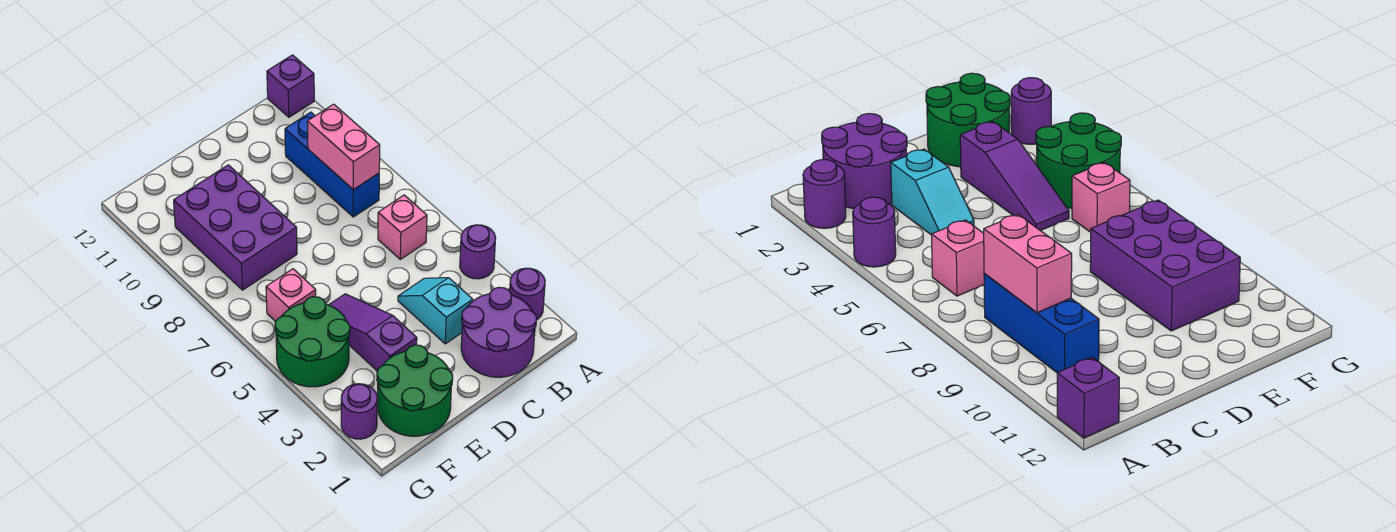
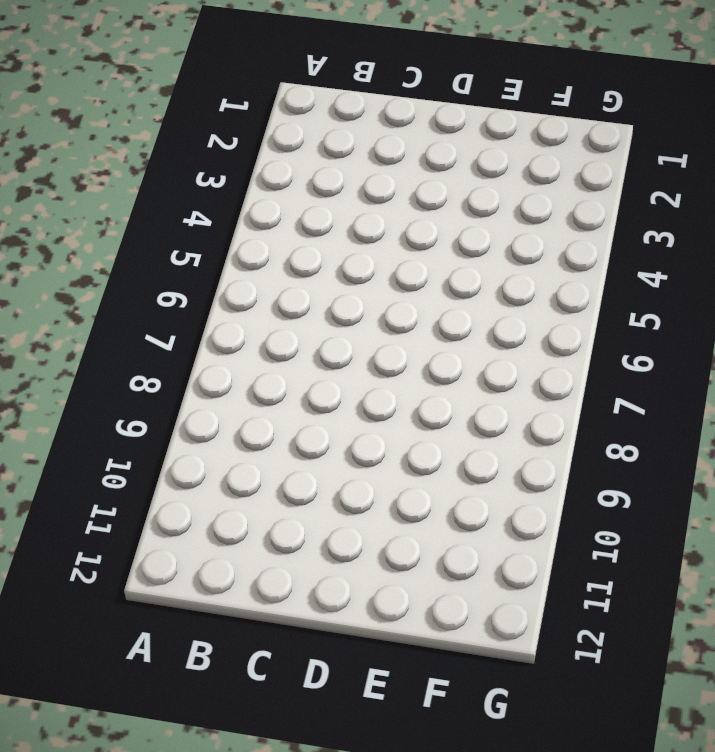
none -> purple 1x1 round brick [510,268,545,320]
none -> purple 1x1 round brick [460,225,496,279]
none -> purple 1x1 brick [267,55,314,117]

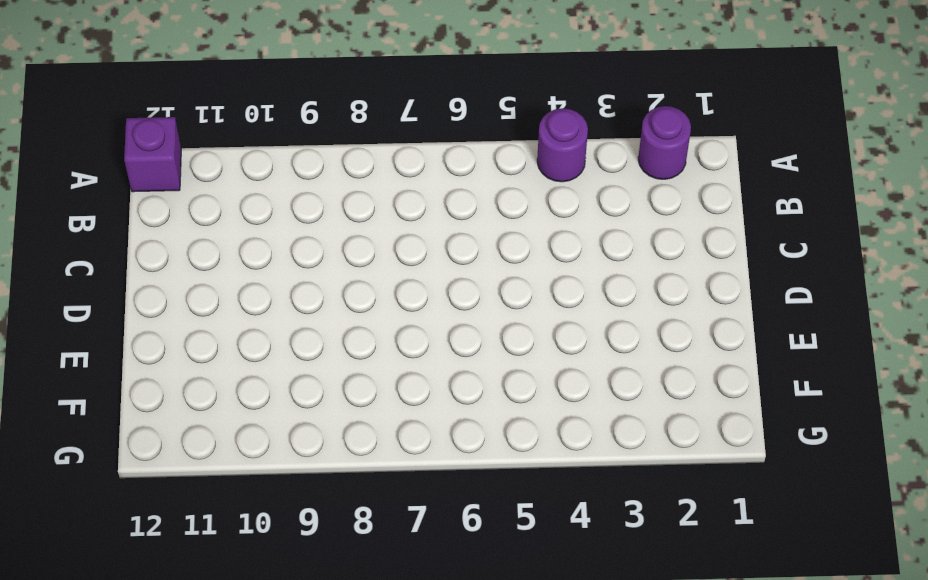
none -> purple 2x2 round brick [461,287,537,377]
none -> pink 1x1 brick [378,195,427,259]
none -> blue 1x3 brick [285,112,379,217]

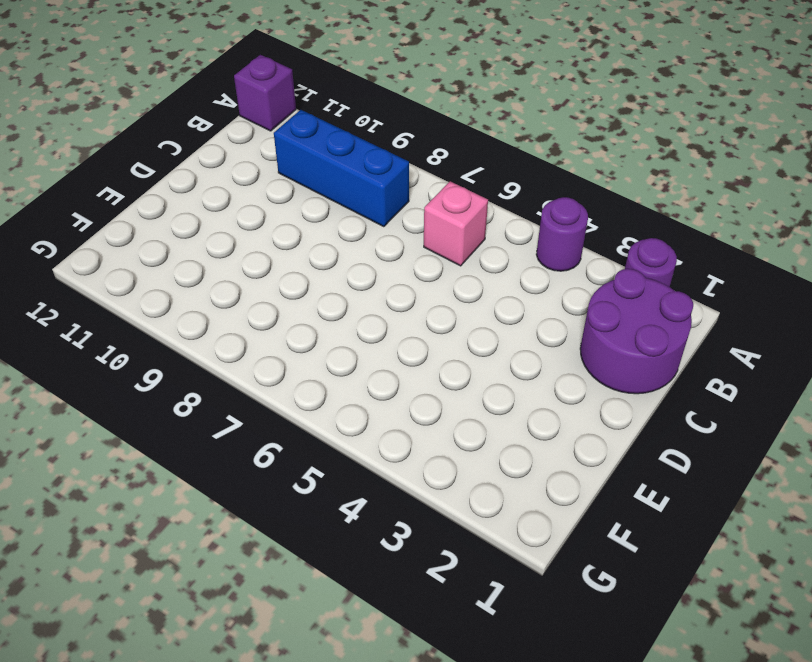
none -> cyan 1x2 slope [398,278,473,344]
none -> green 2x2 round brick [377,345,453,436]
none -> purple 1x3 slope [329,294,417,371]

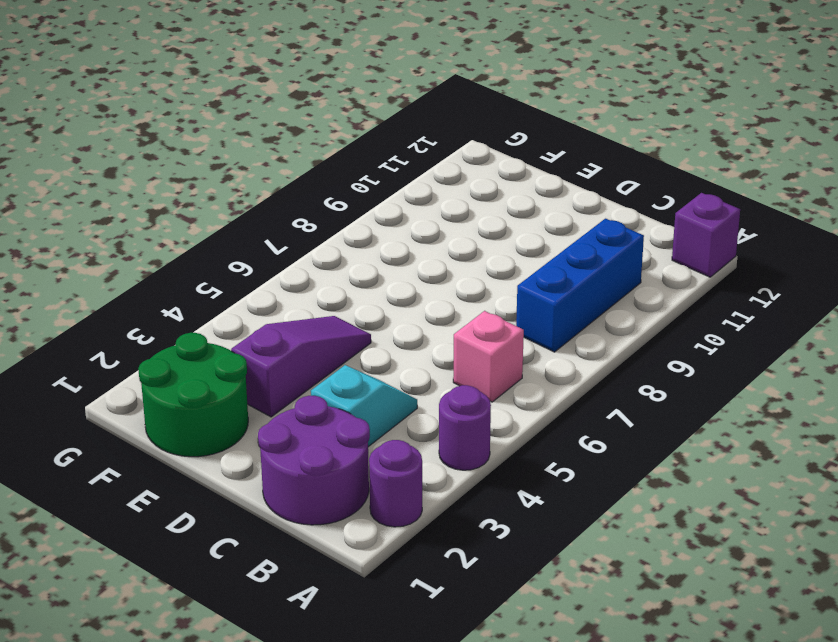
none -> purple 2x3 brick [174,165,297,290]
none -> green 2x2 round brick [275,297,350,387]
none -> pink 1x1 brick [266,269,316,321]

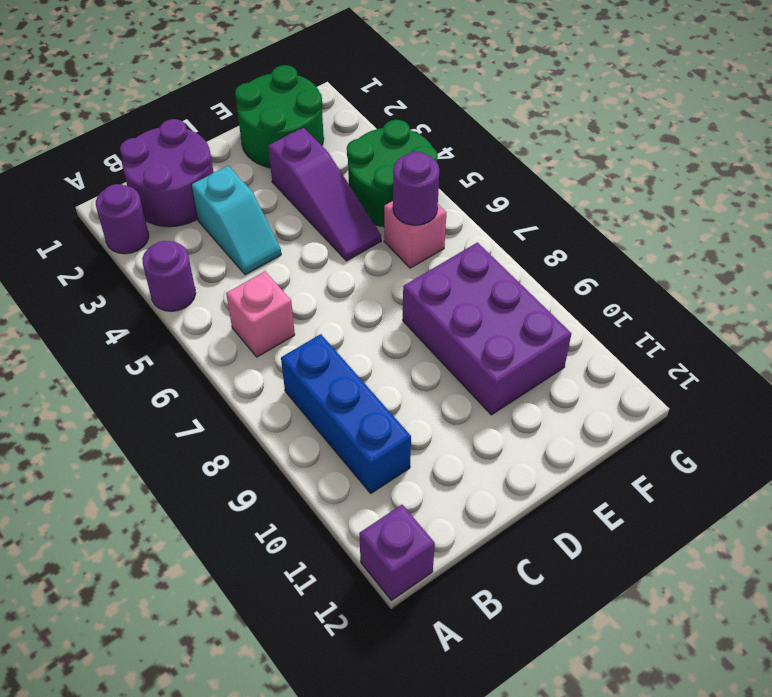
purple 1x1 round brick [393,152,439,225] -> purple 1x1 round brick moved to [341,384,377,439]
none -> pink 1x2 brick [307,104,380,190]

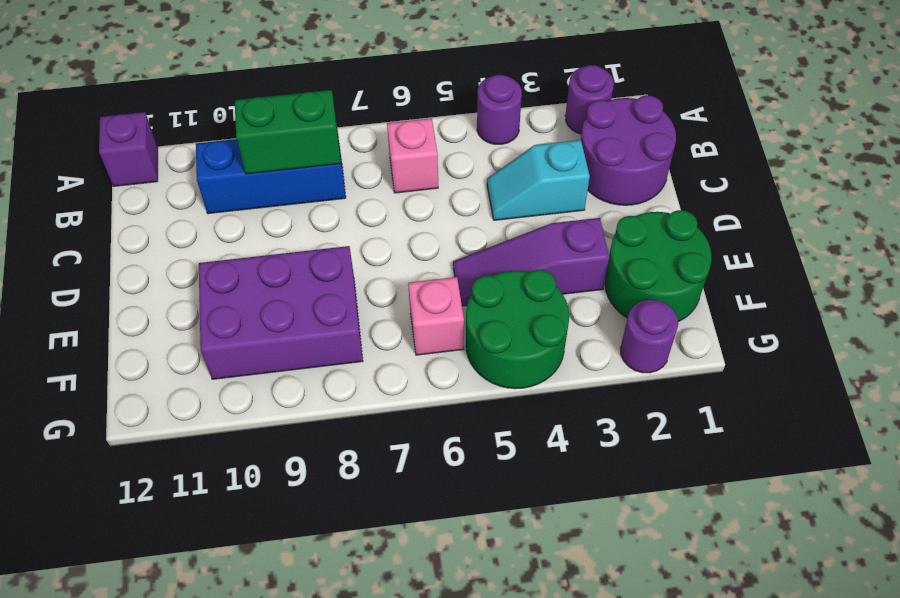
green 1x2 brick [235,90,341,174] -> pink 1x2 brick [307,104,380,190]

